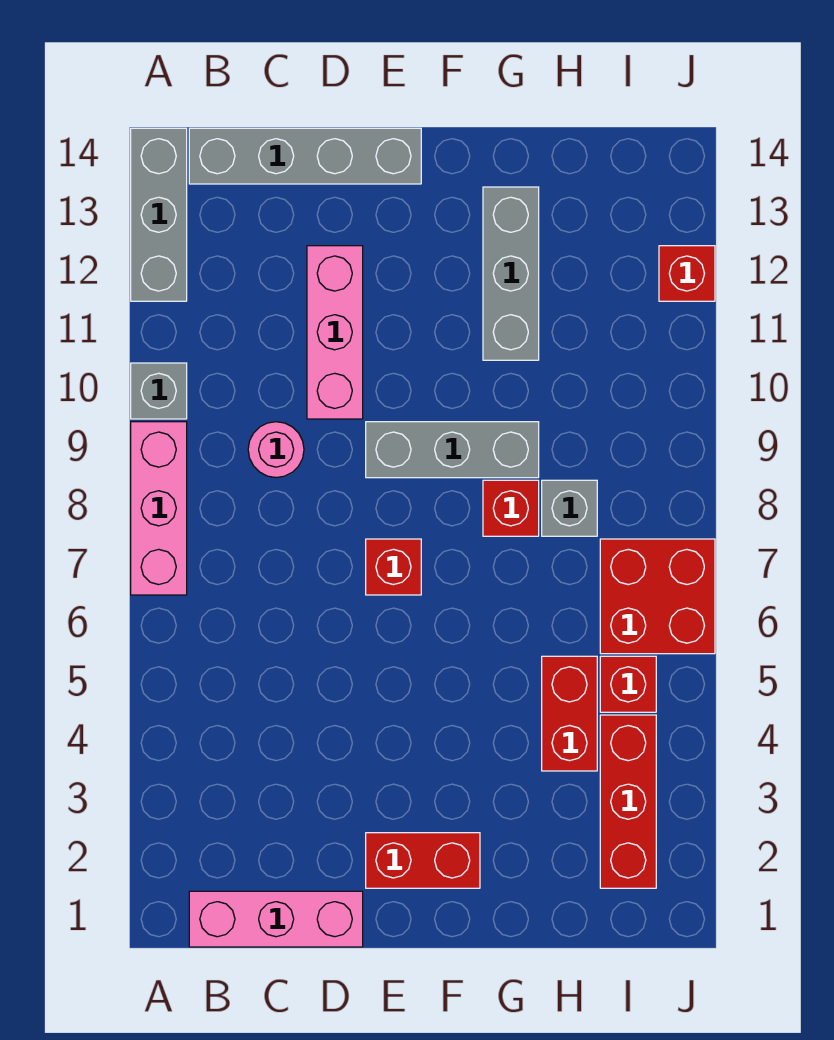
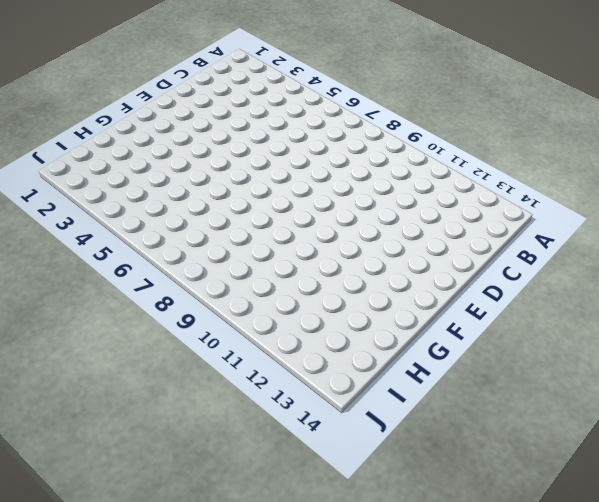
none -> pink 1x3 brick [131,422,187,595]
none -> grey 1x1 brick [131,363,187,419]
none -> grey 1x3 brick [131,128,187,301]

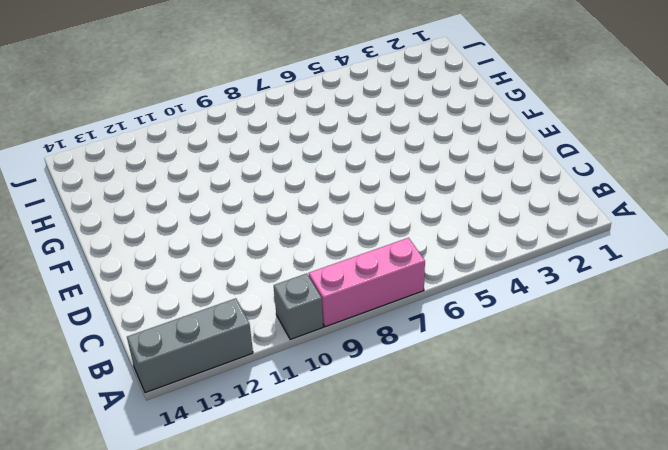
none -> pink 1x3 brick [189,891,363,947]
none -> grey 1x4 brick [189,128,421,184]
none -> pink 1x1 round brick [248,422,304,478]

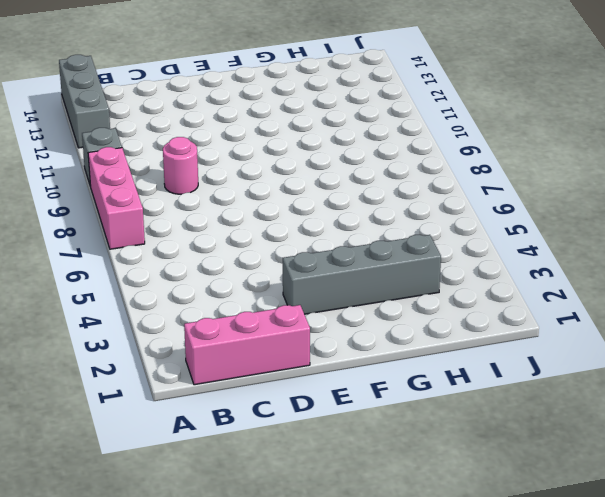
grey 1x4 brick [283,235,441,314] -> grey 1x4 brick moved to [189,128,421,184]
none -> pink 1x3 brick [307,246,363,419]
none -> red 1x2 brick [366,833,480,888]
none -> red 1x1 brick [366,539,421,595]

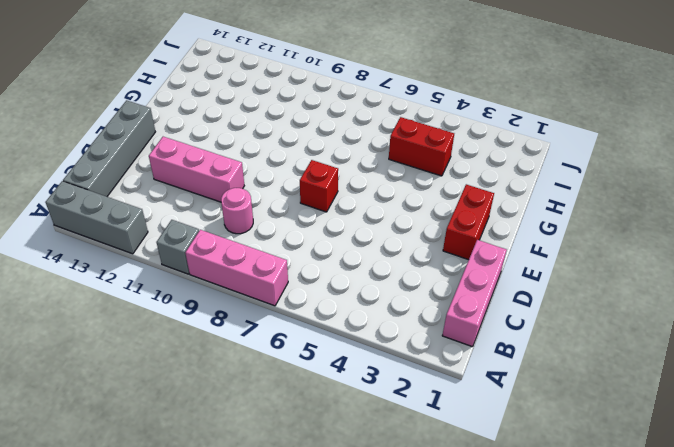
none -> grey 1x3 brick [366,422,539,478]
none -> red 1x1 brick [483,480,539,536]
none -> grey 1x3 brick [483,187,539,360]

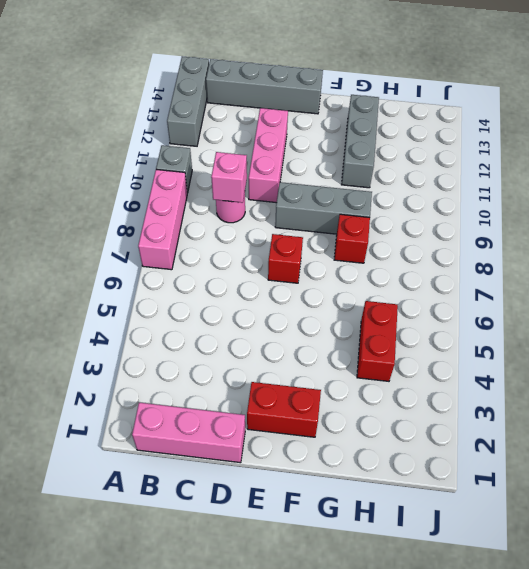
pink 1x1 brick [211,152,247,203] -> none
none -> grey 1x1 brick [542,480,597,536]
none -> red 1x3 brick [600,715,656,888]
none -> red 1x1 brick [600,656,656,712]

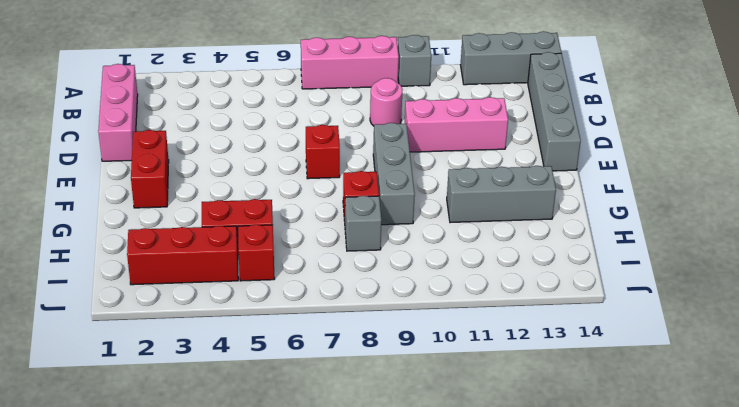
none -> red 2x2 brick [600,539,715,654]
none -> red 1x1 brick [659,246,715,301]

